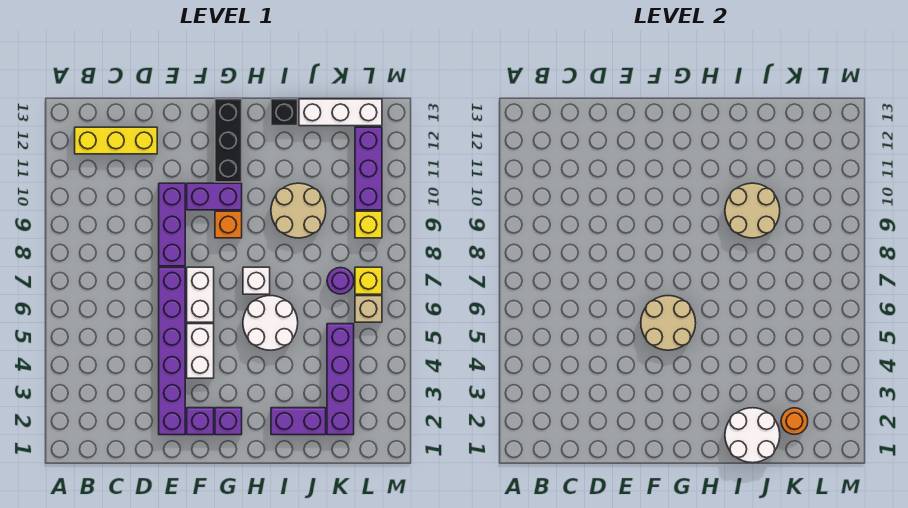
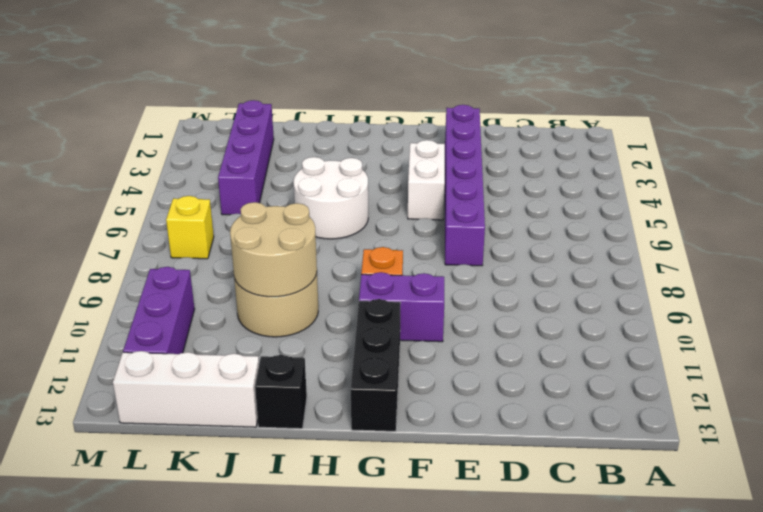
none -> yellow 1x3 brick [75,127,157,154]
none -> purple 1x3 brick [159,183,185,266]
none -> purple 1x1 brick [187,408,214,435]

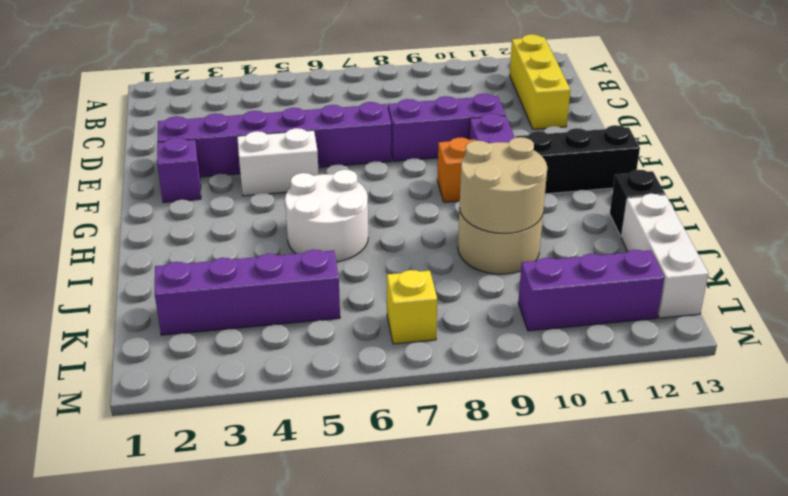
none -> white 1x2 brick [187,267,214,322]
none -> purple 1x1 brick [215,408,242,435]
none -> white 1x1 brick [243,267,270,294]

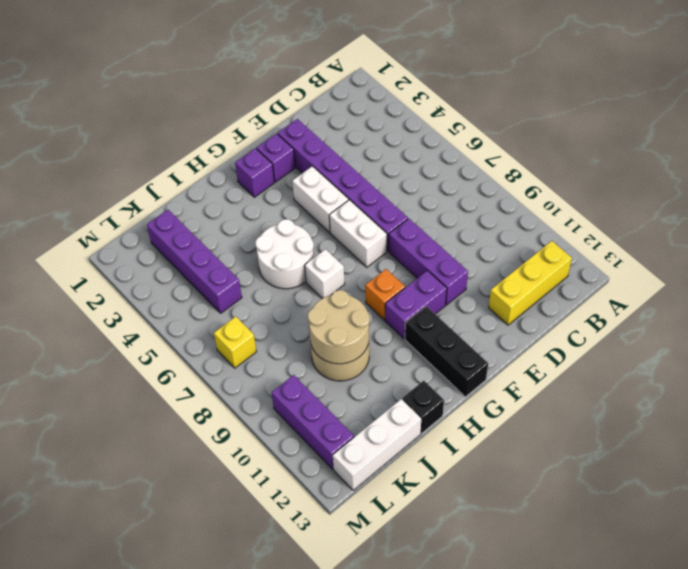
none -> purple 1x2 brick [271,408,326,435]
none -> purple 1x1 round brick [327,268,354,294]
none -> tan 1x1 brick [355,296,382,322]

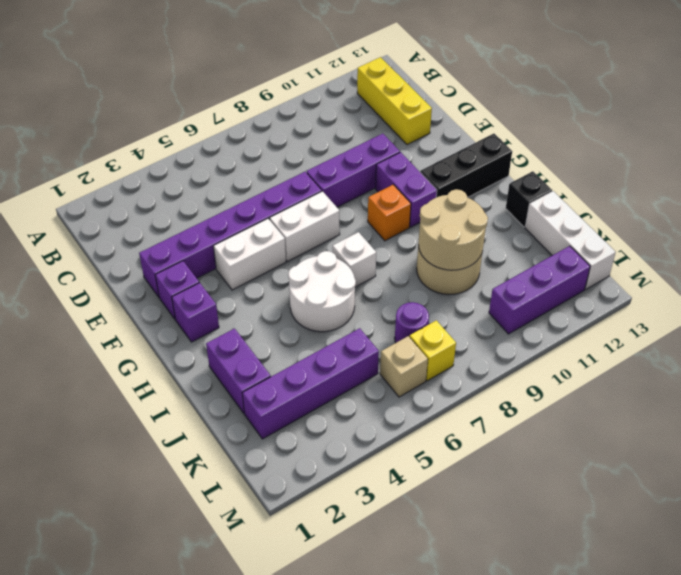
none -> yellow 1x1 brick [355,211,382,238]
none -> tan 2x2 round brick [641,296,696,350]
none -> white 2x2 round brick [725,408,780,463]

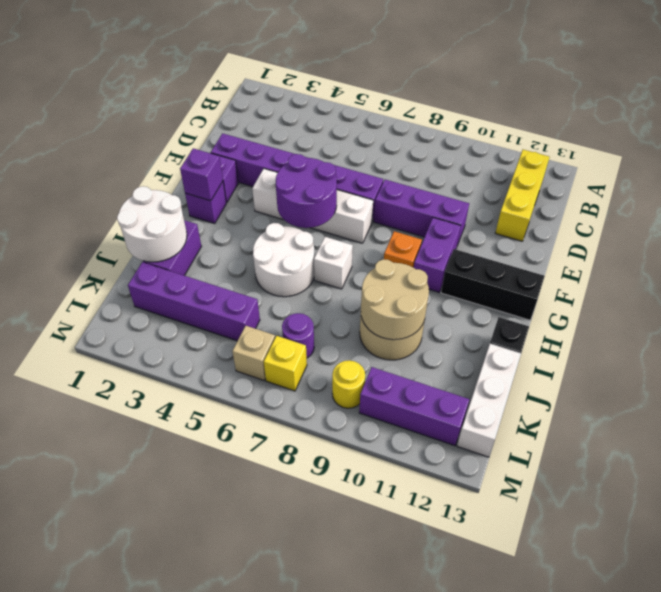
purple 2x2 round brick [276,154,337,228] -> tan 2x2 round brick [641,296,696,350]
purple 1x1 brick [180,148,223,201] -> none
yellow 1x1 round brick [332,360,365,408] -> yellow 1x1 brick [355,211,382,238]
none -> orange 1x1 round brick [781,408,808,434]

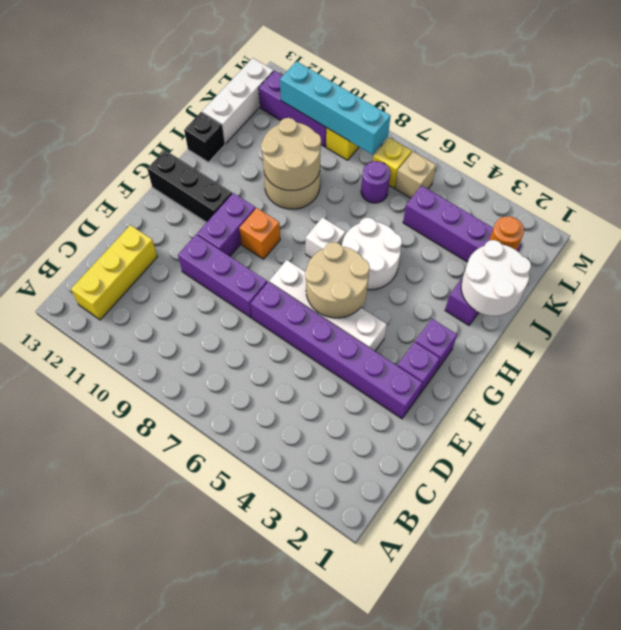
cyan 1x4 brick [280,61,390,155] -> none

